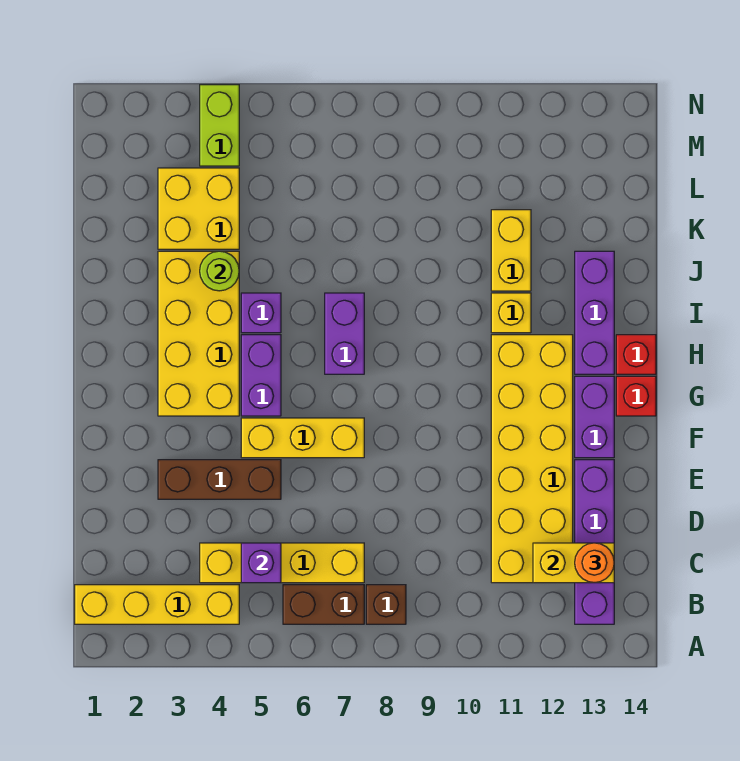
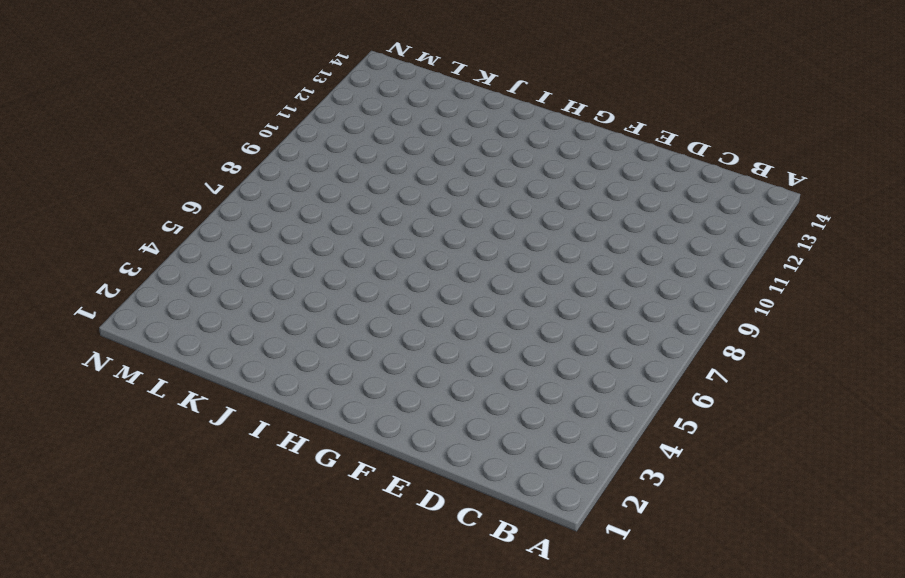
none -> yellow 1x4 brick [75,585,239,624]
none -> brown 1x2 brick [283,585,364,624]
none -> brown 1x1 brick [366,585,406,624]

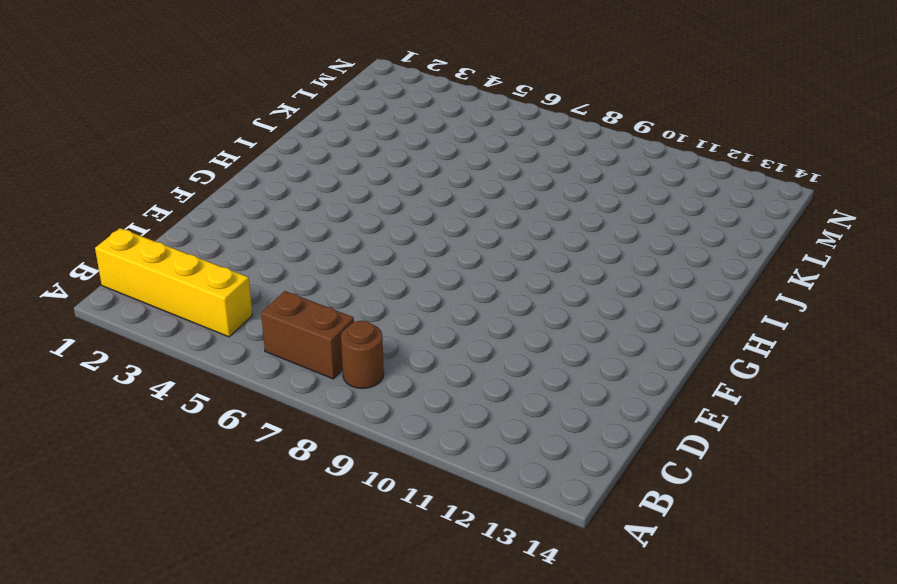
brown 1x1 round brick [341,321,384,388] -> brown 1x1 brick [366,585,406,624]
none -> purple 1x4 brick [575,460,614,624]
none -> yellow 1x4 brick [200,543,364,583]
none -> yellow 2x6 brick [491,335,573,583]

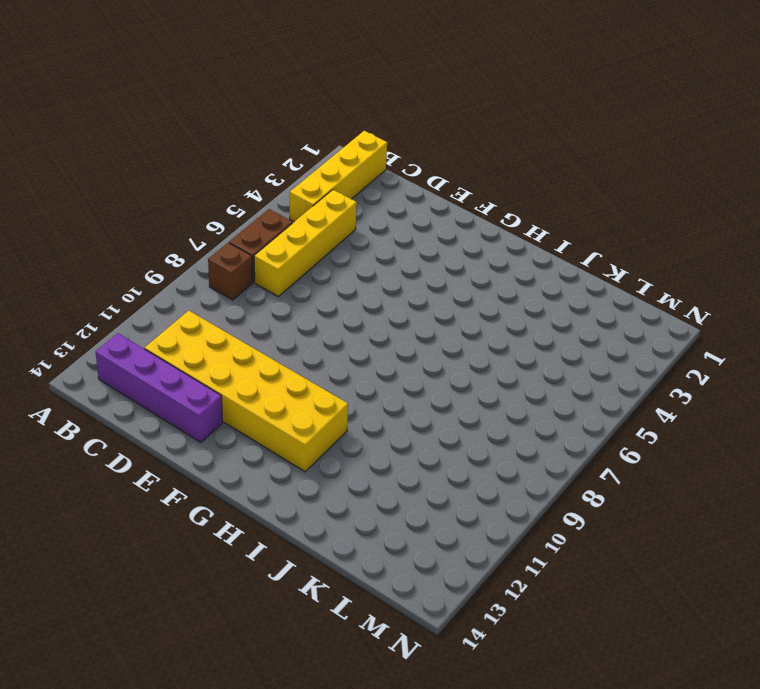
none -> brown 1x3 brick [158,460,281,499]
none -> yellow 1x3 brick [241,418,364,458]
none -> purple 1x2 brick [575,376,614,458]

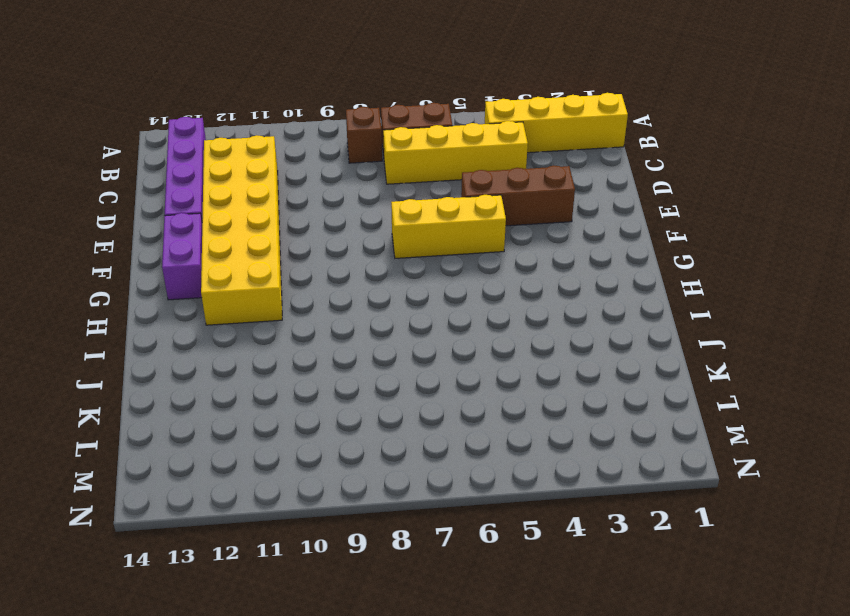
none -> yellow 2x4 brick [158,251,239,416]
none -> purple 1x2 brick [241,335,281,416]
none -> red 1x1 brick [616,376,656,416]

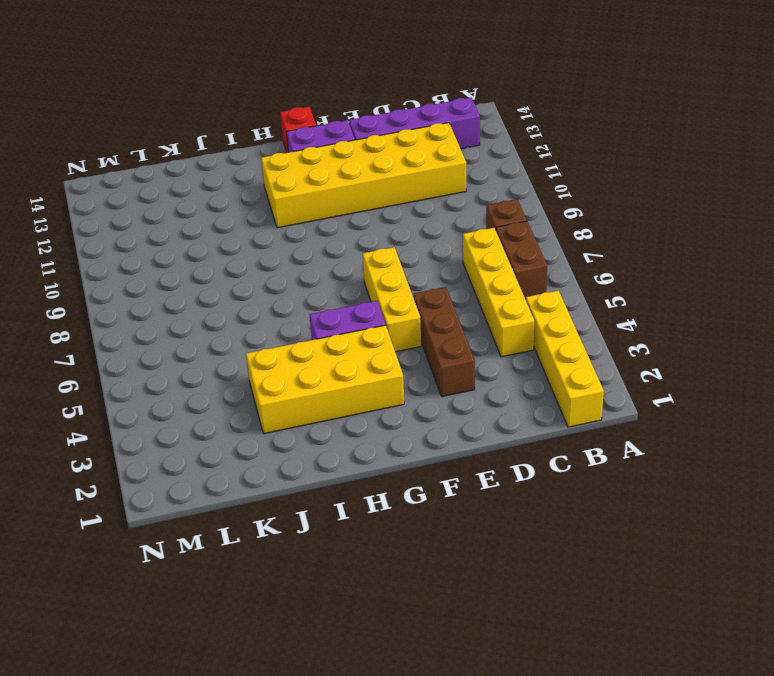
none -> purple 1x2 brick [325,293,364,374]
none -> purple 1x3 brick [575,251,614,374]
none -> red 1x1 brick [616,335,656,374]

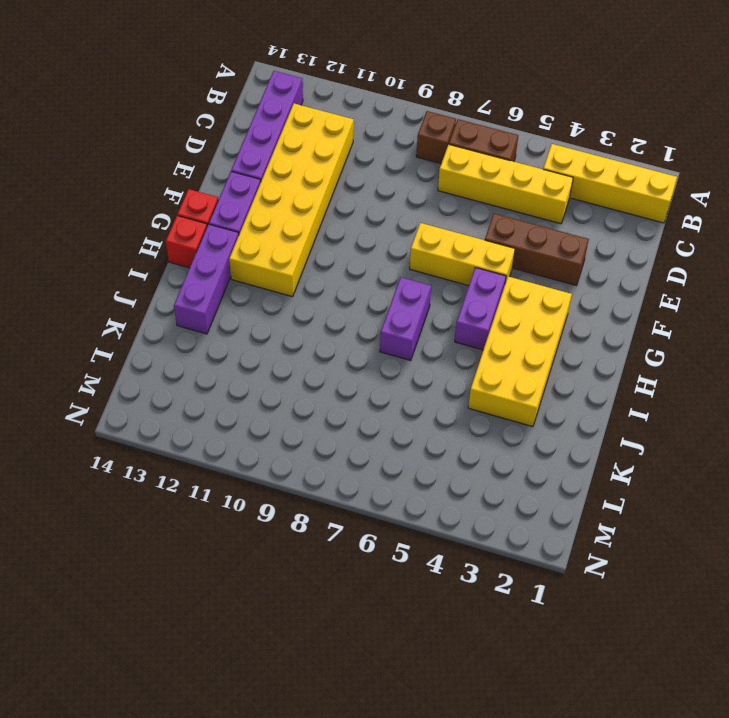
none -> purple 1x1 brick [241,293,281,333]
none -> yellow 1x1 brick [491,293,531,333]
none -> yellow 1x2 brick [491,210,531,291]

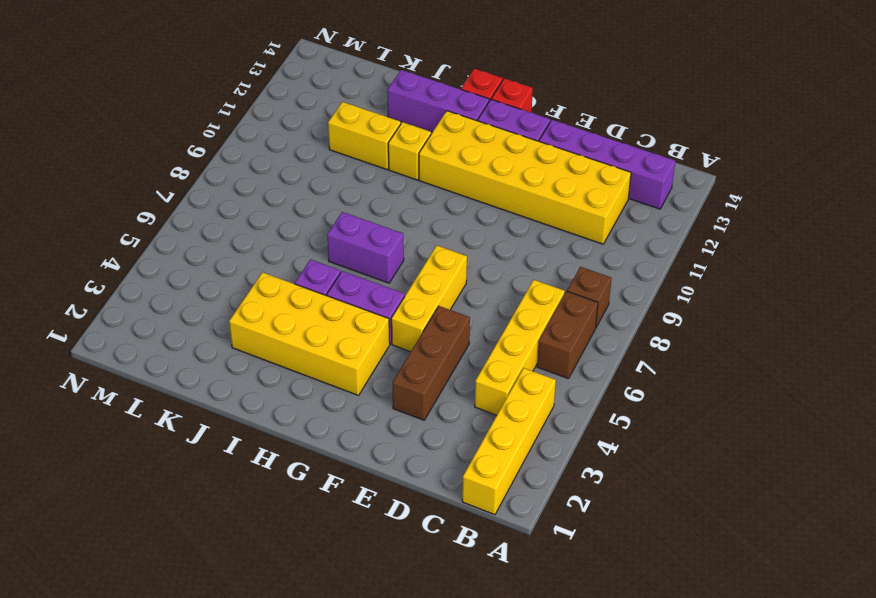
none -> yellow 2x2 brick [158,168,239,249]
none -> lime 1x2 brick [200,85,239,166]
none -> purple 1x1 brick [241,543,281,583]

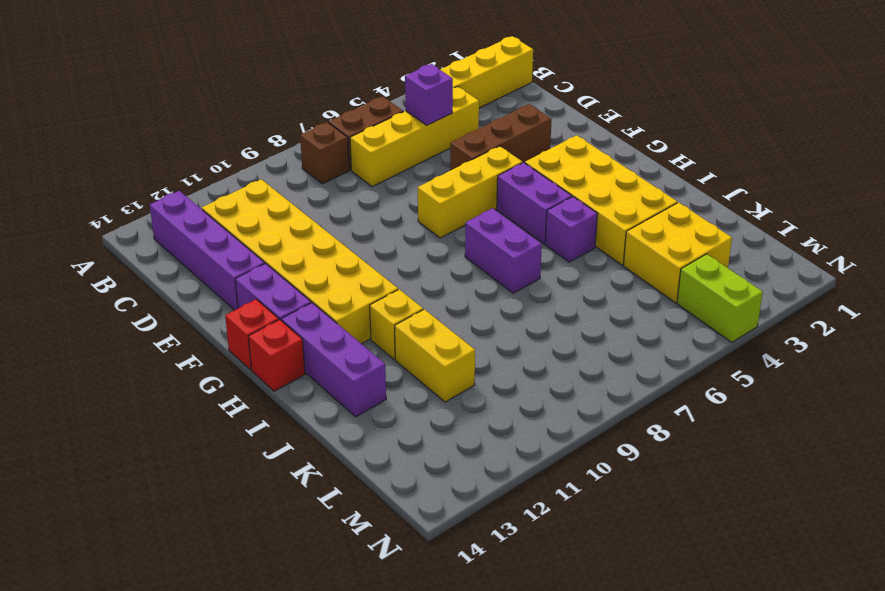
none -> yellow 1x2 brick [533,543,614,583]
none -> lime 1x1 round brick [200,251,239,291]
none -> orange 1x1 round brick [575,543,614,583]

